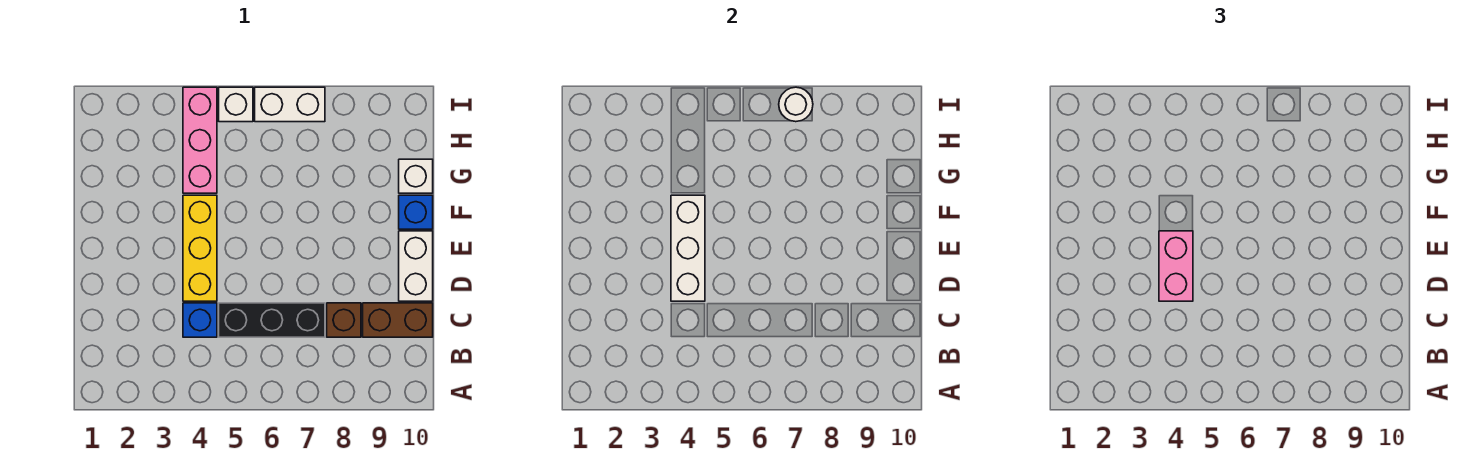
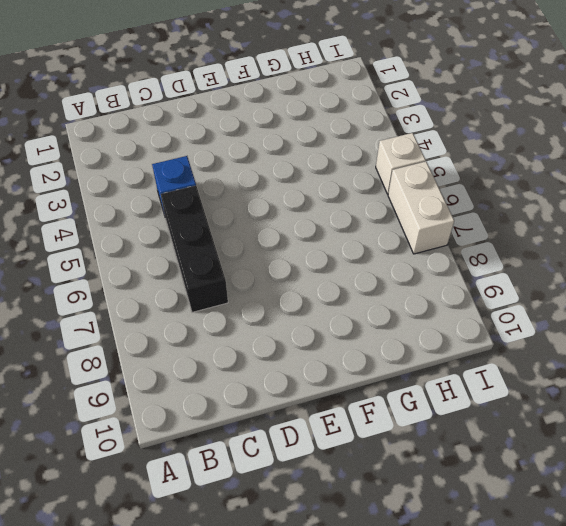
none -> brown 1x1 brick [327,303,361,337]
none -> brown 1x2 brick [363,303,433,337]
none -> yellow 1x3 brick [183,195,217,301]

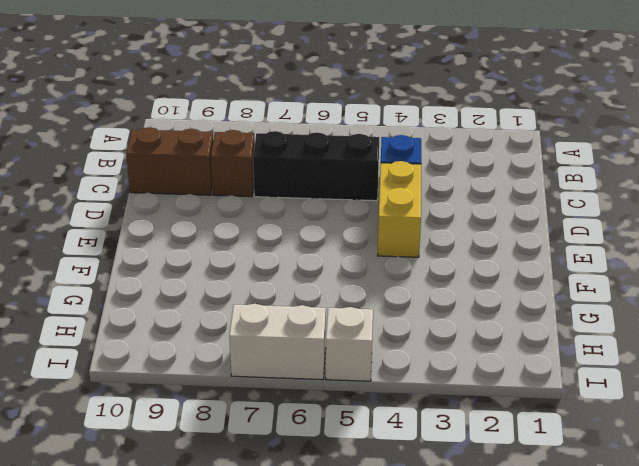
yellow 1x2 brick [378,161,421,257] -> yellow 1x3 brick [183,195,217,301]
none -> white 1x2 brick [399,231,433,301]
none -> blue 1x1 brick [399,195,433,229]
none -> pink 1x3 brick [183,87,217,193]

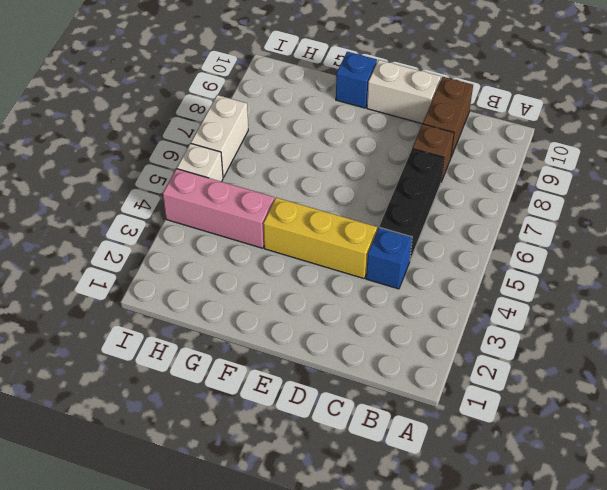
none -> white 1x1 brick [399,159,433,193]
none -> white 1x3 brick [671,195,705,301]
none -> white 1x1 round brick [779,87,813,122]

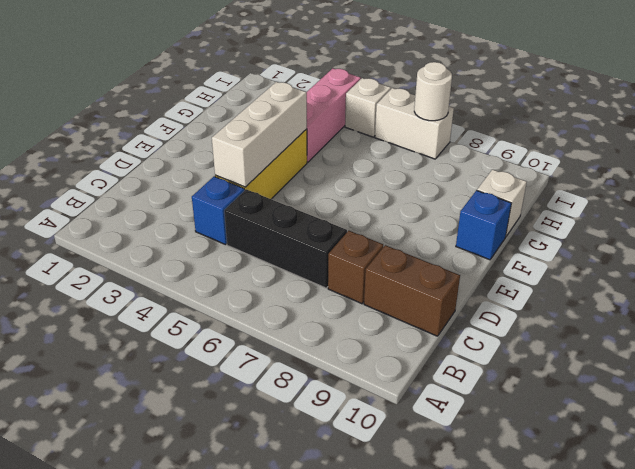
none -> white 1x2 brick [399,231,433,301]
none -> pink 1x2 brick [1159,231,1193,301]

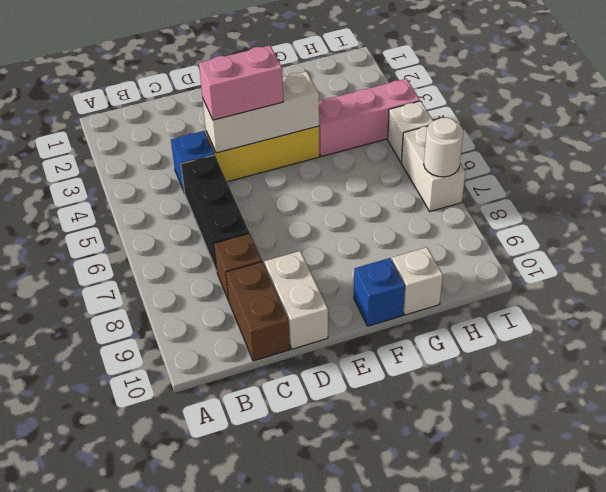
white 1x2 brick [264,251,328,349] -> white 1x2 brick turned to [399,231,433,301]

